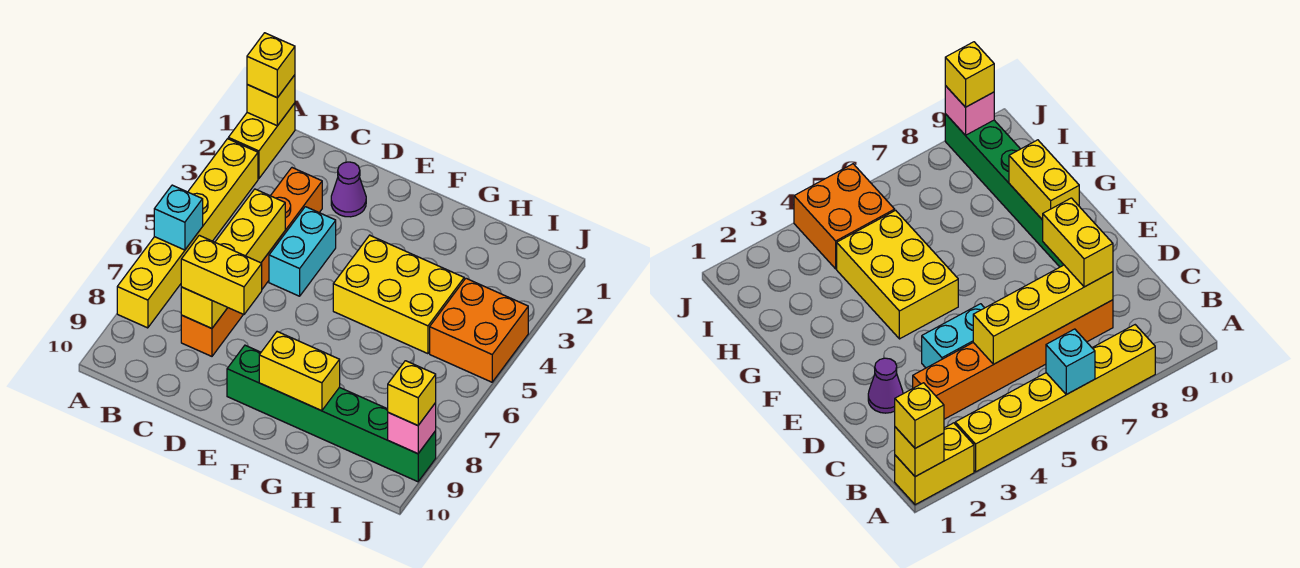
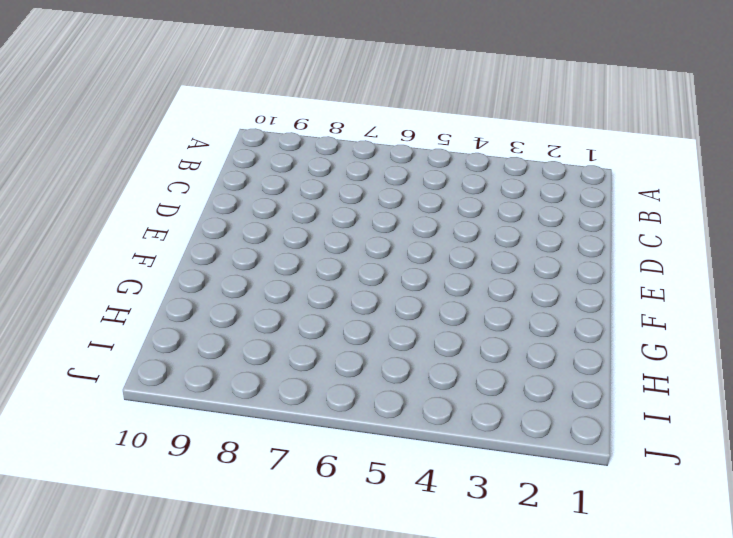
none -> yellow 1x2 brick [228,103,295,179]
none -> yellow 1x6 brick [117,139,258,328]
none -> orange 1x6 brick [181,168,322,356]

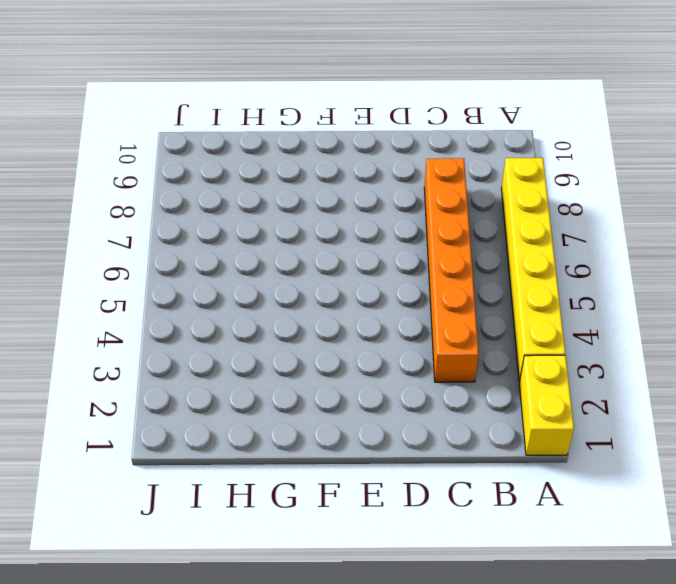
none -> purple 1x1 cone [331,162,366,217]
none -> cyan 1x2 brick [269,207,336,296]
none -> green 1x6 brick [227,345,436,482]

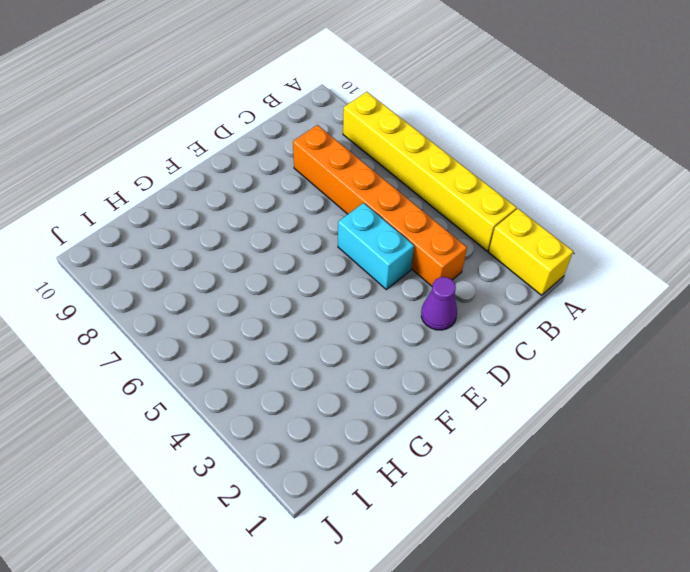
none -> green 1x6 brick [227,345,436,482]
none -> yellow 2x3 brick [333,235,464,354]
none -> orange 2x2 brick [430,278,528,382]

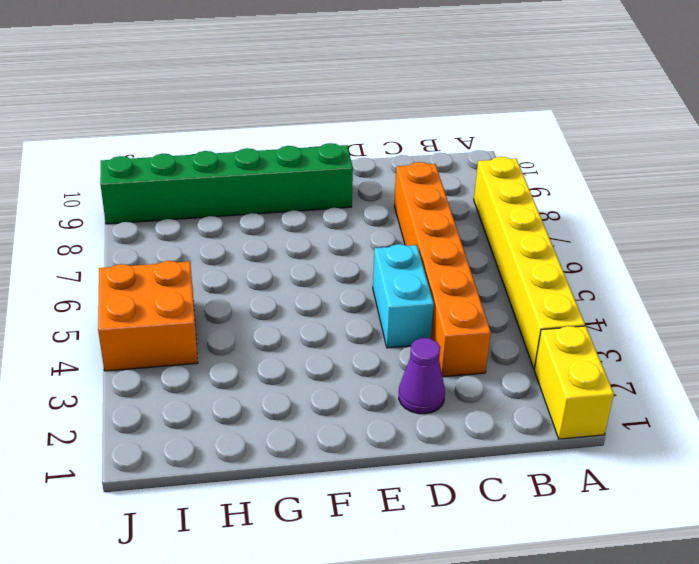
none -> yellow 2x3 brick [333,235,464,354]
none -> yellow 1x1 brick [247,75,295,126]
none -> cyan 1x1 brick [154,185,203,250]

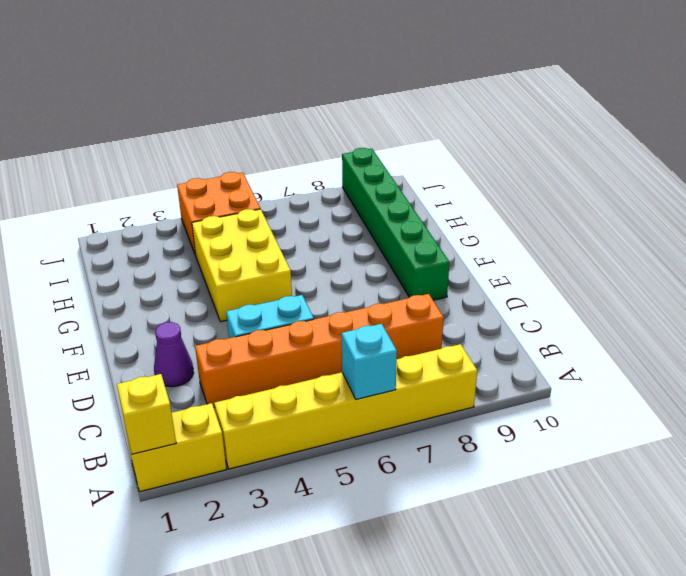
none -> yellow 1x4 brick [181,189,285,328]
none -> yellow 1x2 brick [259,332,340,411]
none -> pink 1x1 brick [388,403,436,454]

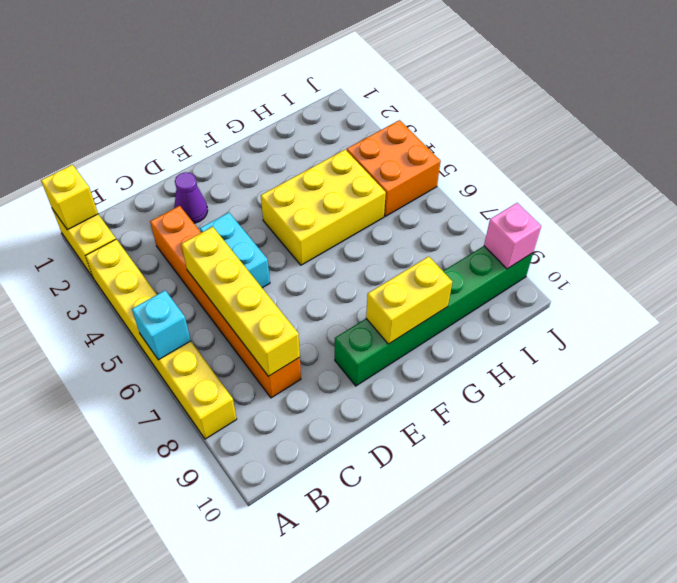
none -> yellow 1x1 brick [247,33,295,98]
none -> yellow 1x2 brick [181,235,262,315]
none -> yellow 1x1 brick [388,361,436,426]

